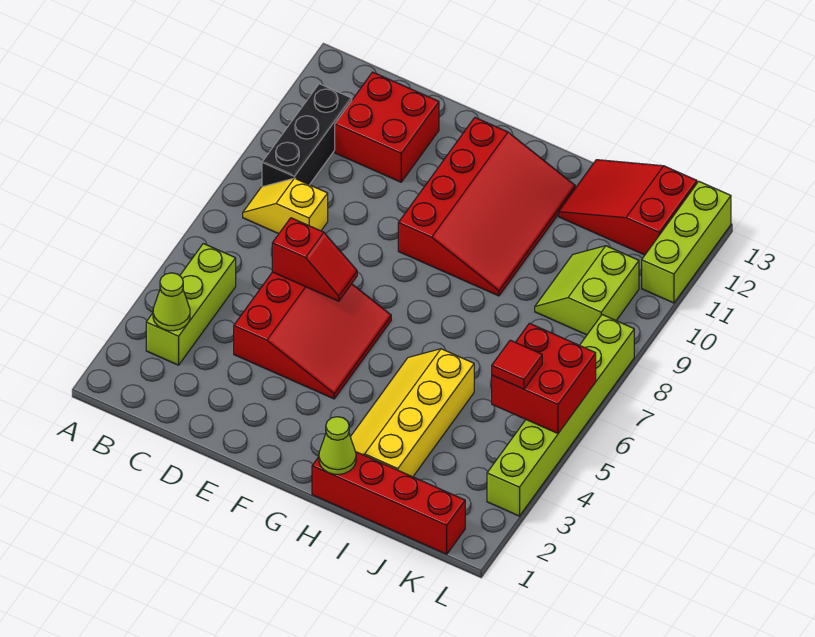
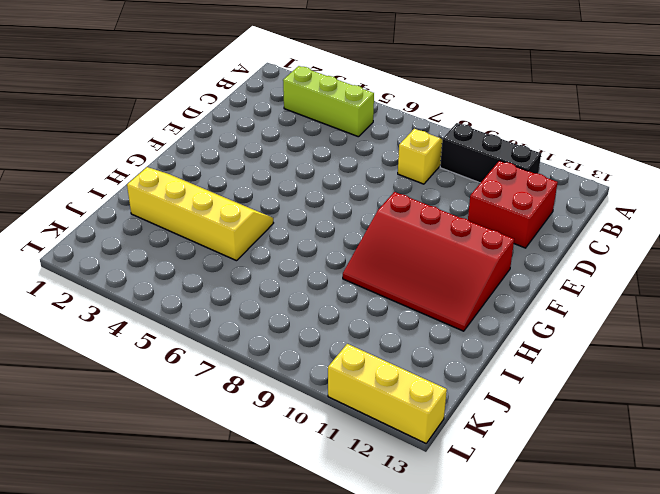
yellow 1x3 brick [328,344,447,443] -> lime 1x3 brick [642,181,731,303]
none -> red 3x3 slope [234,272,391,399]
none -> red 1x4 brick [312,452,465,554]
none -> red 2x3 slope [559,160,697,255]

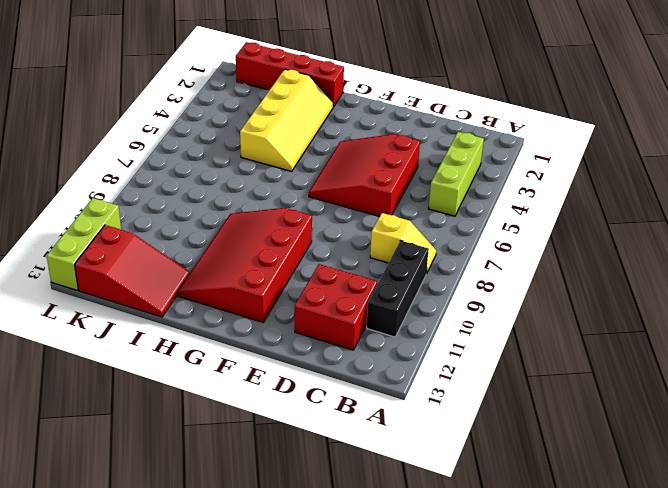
none -> lime 2x2 slope [535,246,639,335]
none -> lime 1x6 brick [487,315,634,516]
none -> lime 1x1 cone [153,273,190,331]

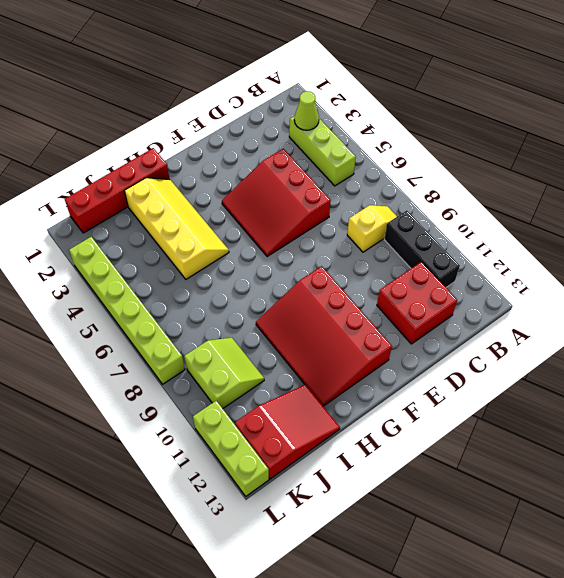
none -> red 1x2 slope [272,218,357,301]
none -> lime 1x1 cone [319,417,356,475]
none -> red 2x2 brick [492,323,596,433]

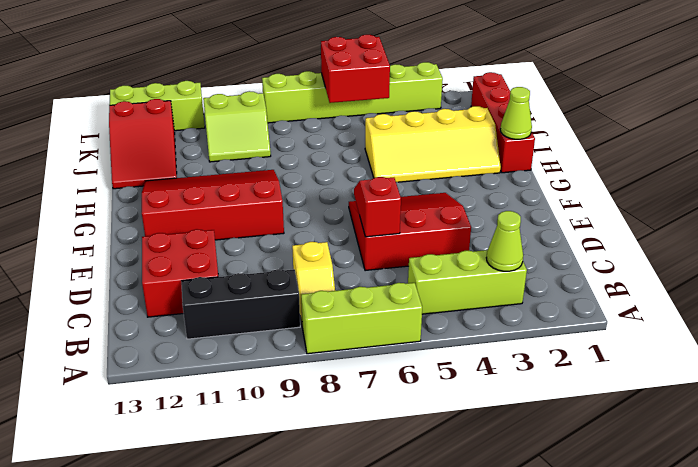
lime 1x3 brick [301,283,422,354] -> none
none -> red 1x1 tile [492,340,542,389]

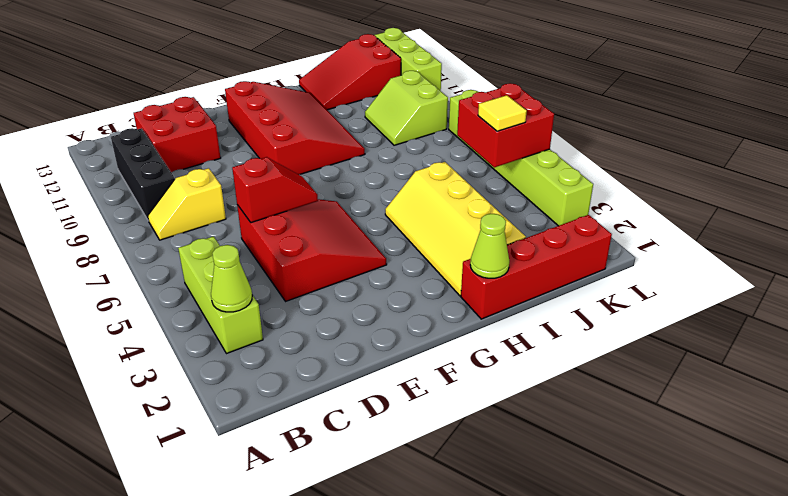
yellow 1x1 tile [478,95,527,131] -> red 1x1 tile [492,340,542,389]

